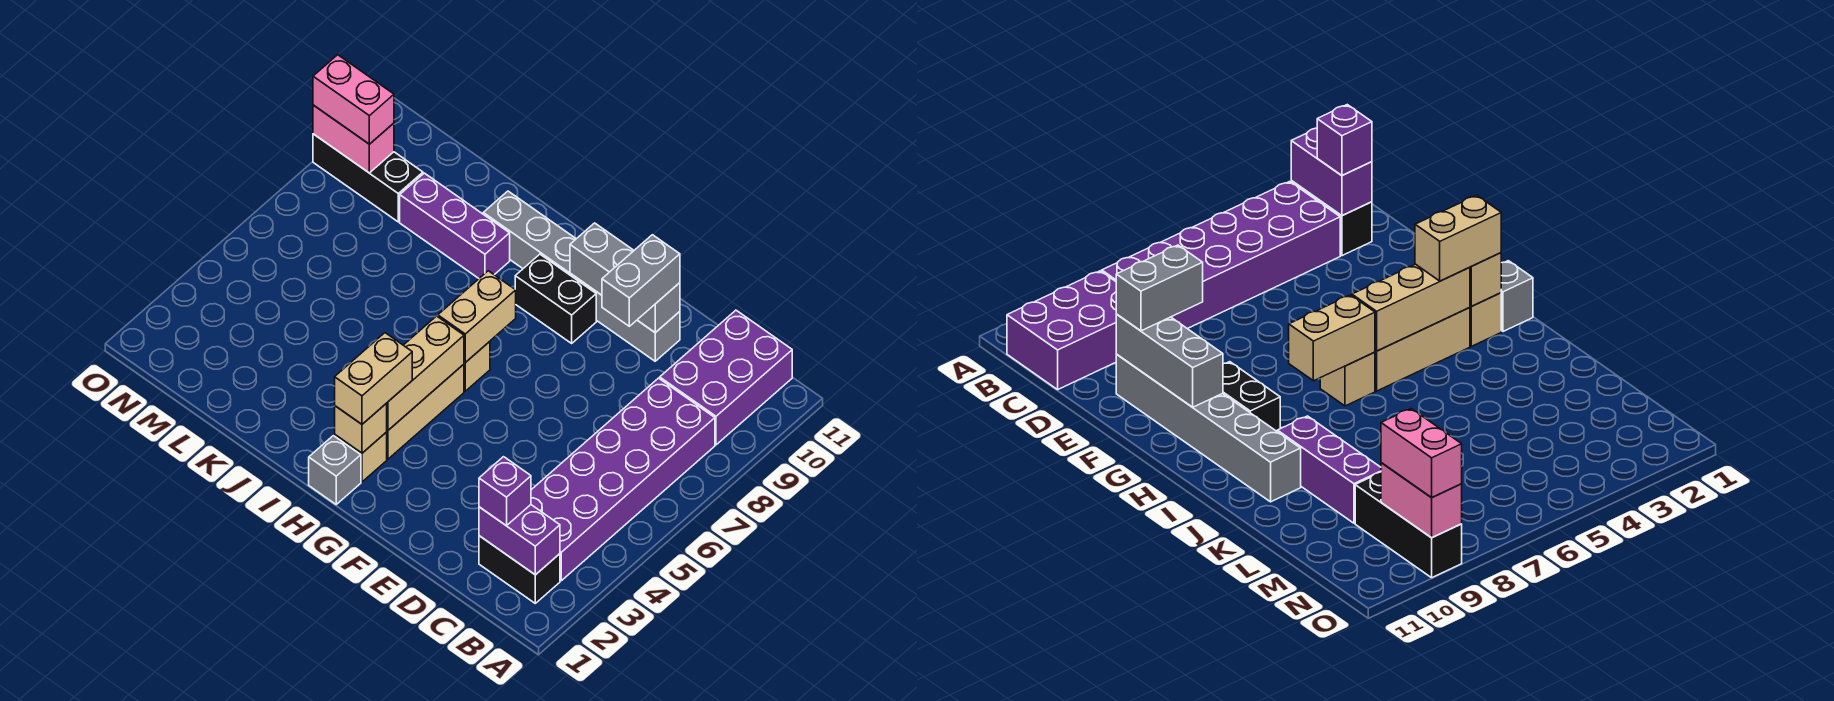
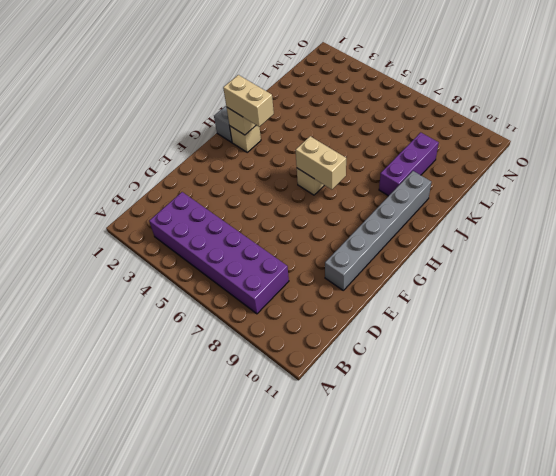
none -> black 1x2 brick [479,536,560,603]
none -> purple 2x3 brick [660,310,792,445]
none -> black 1x2 brick [515,254,596,343]

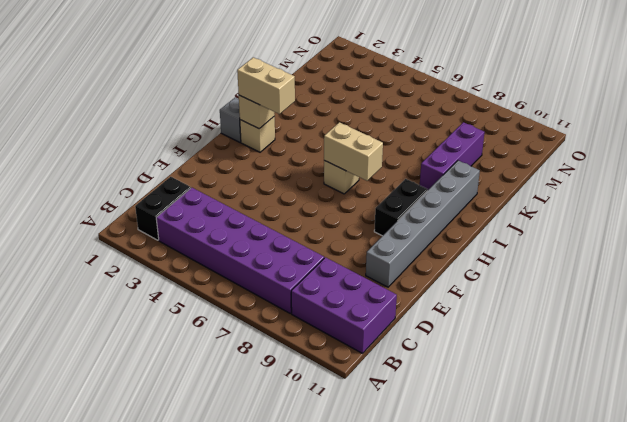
none -> tan 1x3 brick [387,364,464,459]
none -> black 1x3 brick [313,134,423,222]
none -> purple 1x2 brick [479,505,560,575]

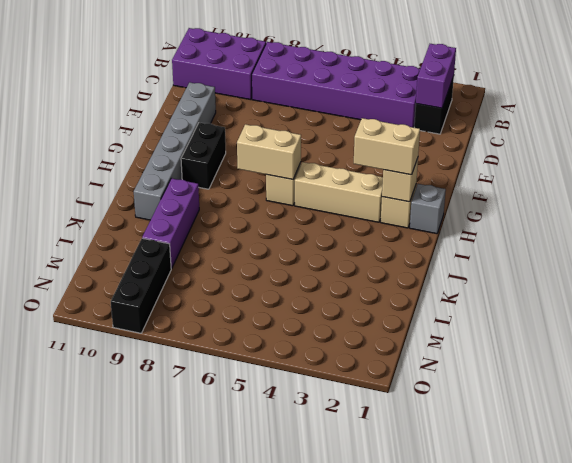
none -> grey 1x3 brick [570,223,680,333]
none -> tan 1x3 brick [387,316,464,431]
none -> pink 1x2 brick [313,105,394,173]

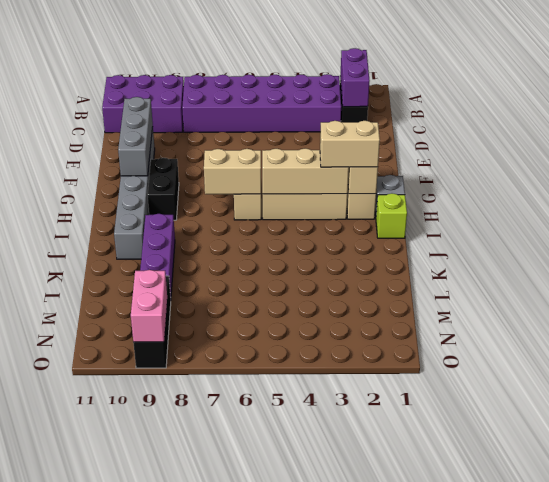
lime 1x1 brick [376,193,407,238] -> none
none -> purple 1x1 brick [479,457,531,526]
none -> grey 1x2 brick [602,235,680,326]
none -> pink 1x2 brick [313,55,394,144]

